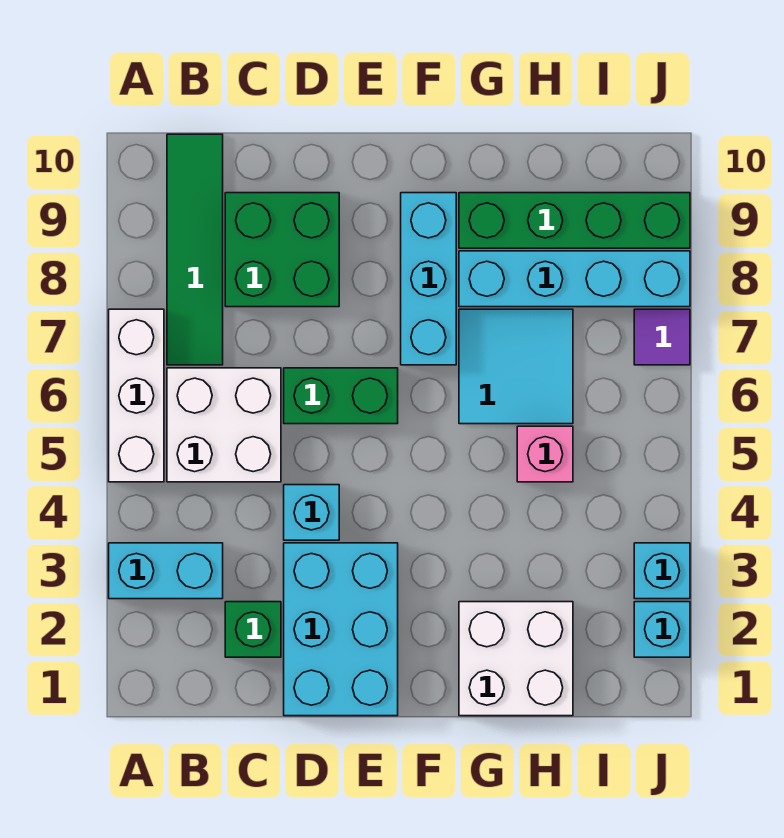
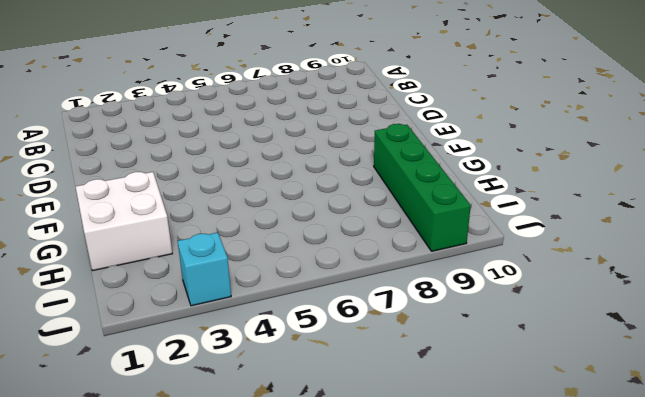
none -> cyan 1x2 brick [109,543,223,599]
none -> white 1x3 brick [109,309,164,482]
none -> white 2x2 brick [167,368,281,482]

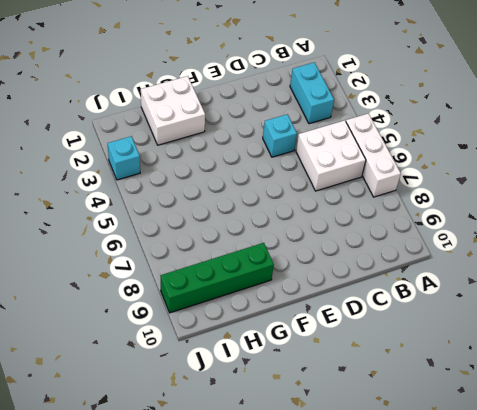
cyan 1x2 brick [290,62,334,124] -> cyan 1x2 brick turned to [109,543,223,599]
none -> green 1x4 tile [167,134,223,365]
none -> green 1x1 brick [225,602,281,657]
none -> green 2x2 brick [225,193,339,307]

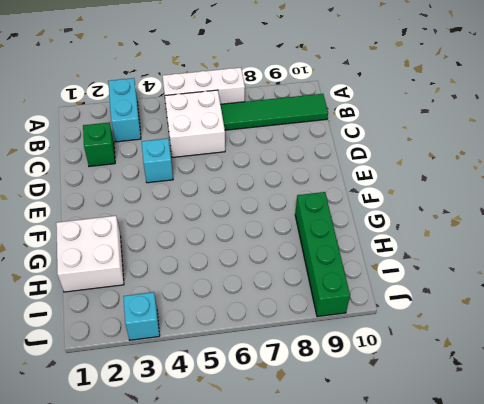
none -> green 2x2 brick [225,193,339,307]
none -> cyan 2x3 brick [284,543,398,716]
none -> green 1x2 brick [284,368,398,424]

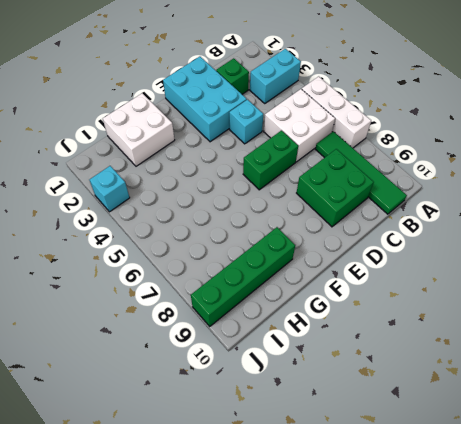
none -> cyan 1x3 brick [401,193,456,365]
none -> cyan 2x2 tile [459,309,573,424]
none -> cyan 1x4 brick [459,251,690,307]

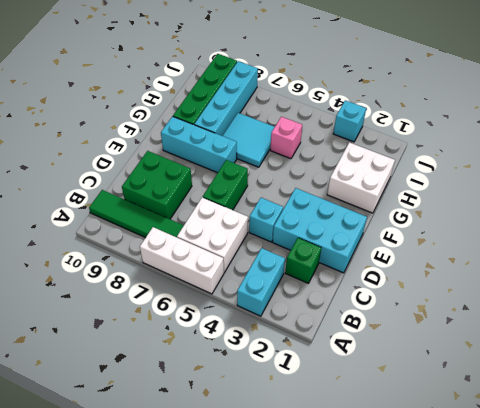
none -> cyan 1x1 brick [634,602,690,657]
none -> purple 1x1 tile [634,309,690,365]

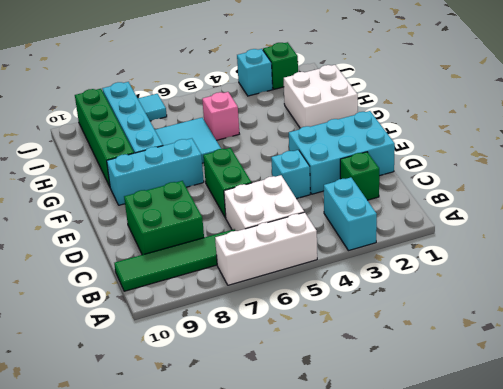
green 1x1 brick [263,42,298,89] -> cyan 1x1 brick [634,602,690,657]
cyan 1x1 tile [138,94,167,121] -> purple 1x1 tile [634,309,690,365]

